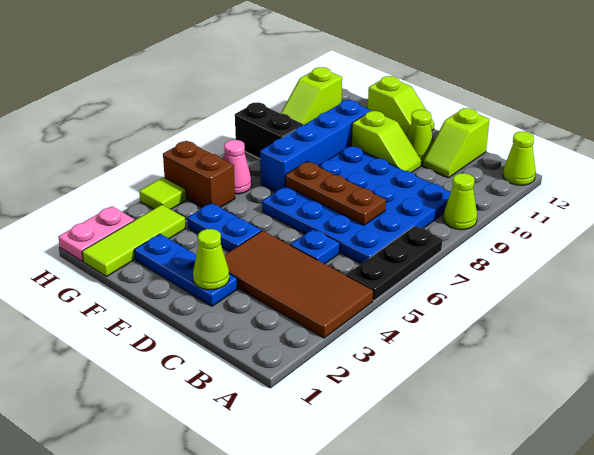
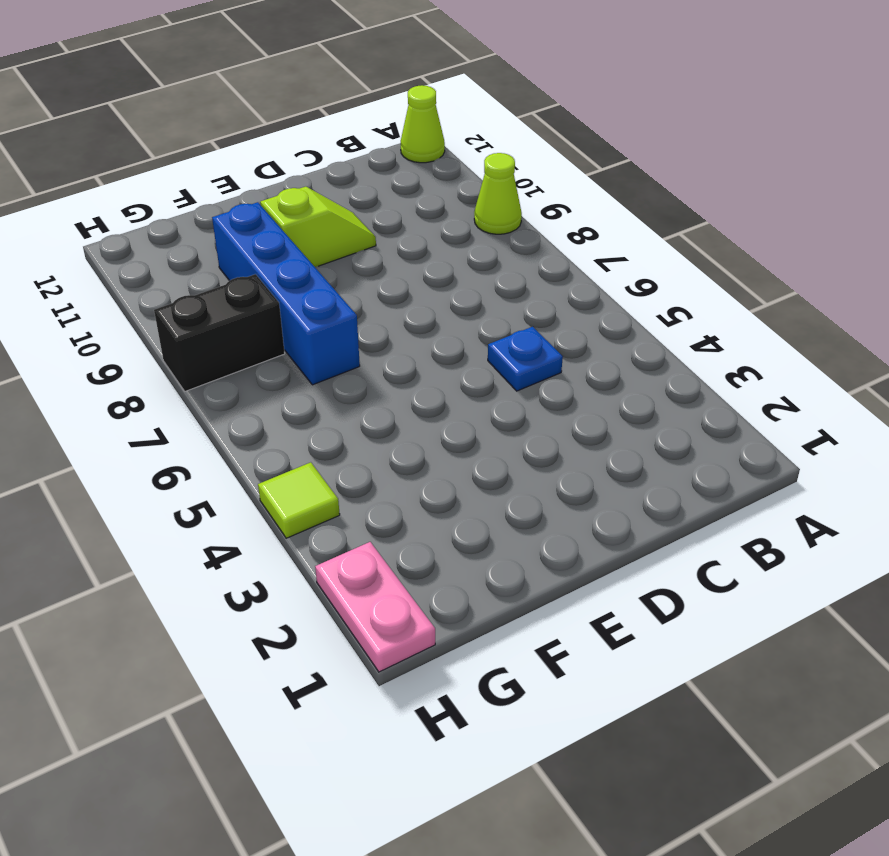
none -> brown 2x4 tile [224,231,373,338]
none -> black 1x3 plate [347,226,442,301]
none -> blue 4x4 plate [262,146,451,264]

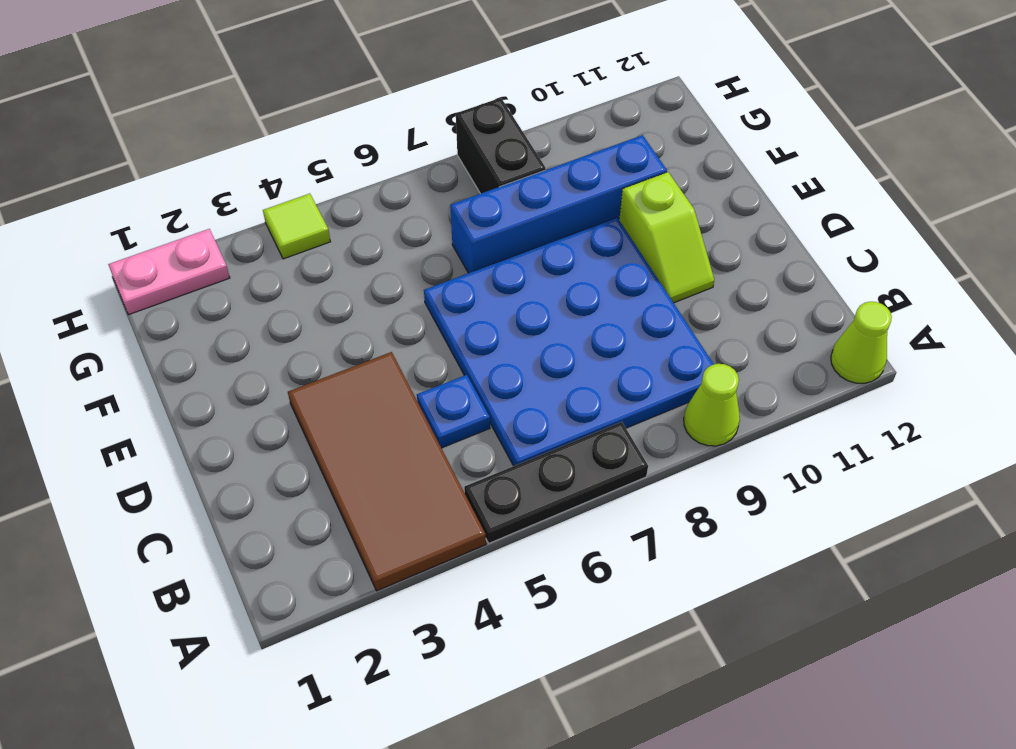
none -> lime 1x2 slope [423,108,489,178]
none -> blue 1x3 plate [134,234,237,306]
none -> lime 1x1 cone [407,110,433,162]

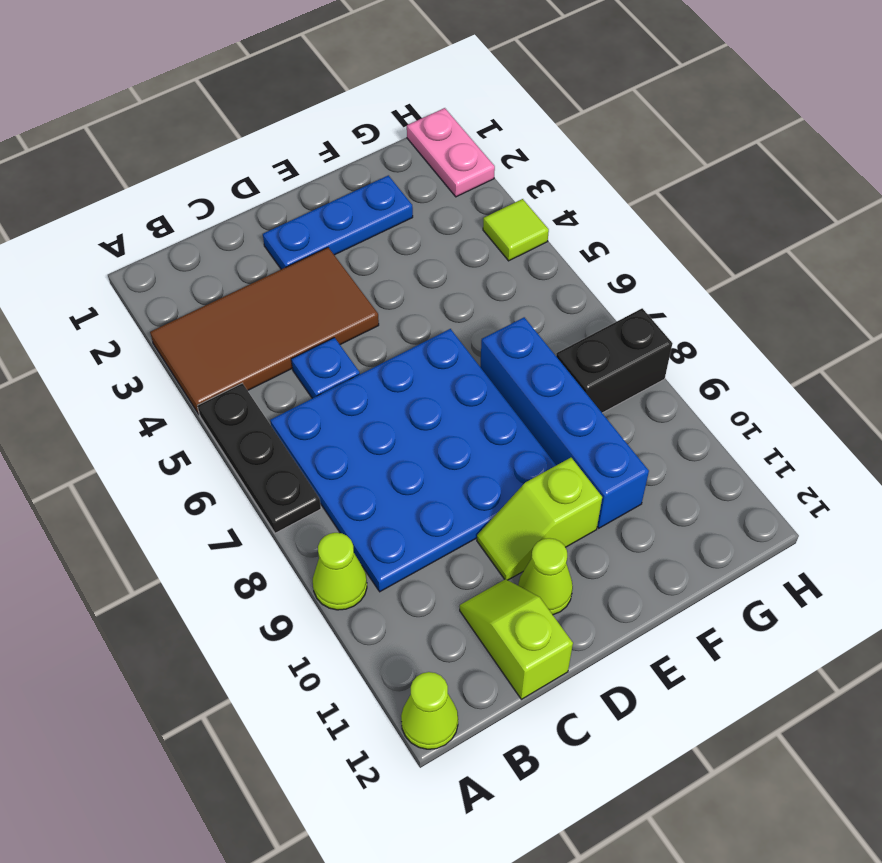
none -> blue 1x2 plate [188,203,261,252]
none -> lime 1x2 slope [368,76,434,136]
none -> lime 1x3 tile [82,205,186,276]

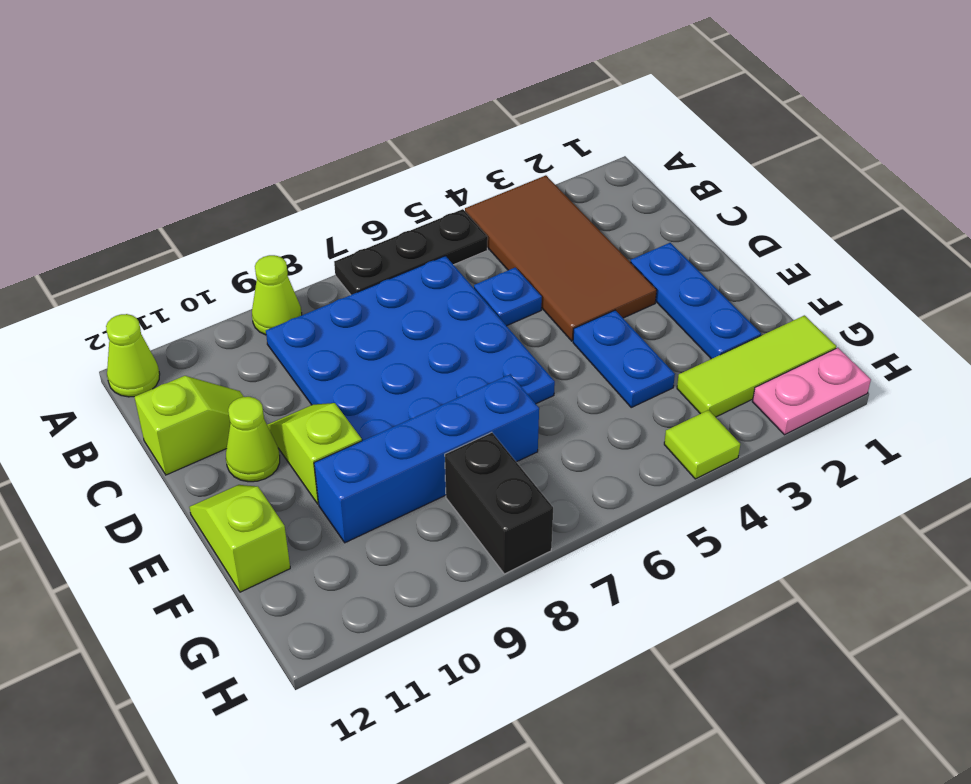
none -> brown 1x2 brick [163,141,235,208]
none -> pink 1x1 cone [224,140,252,194]
none -> lime 1x2 slope [281,67,342,125]

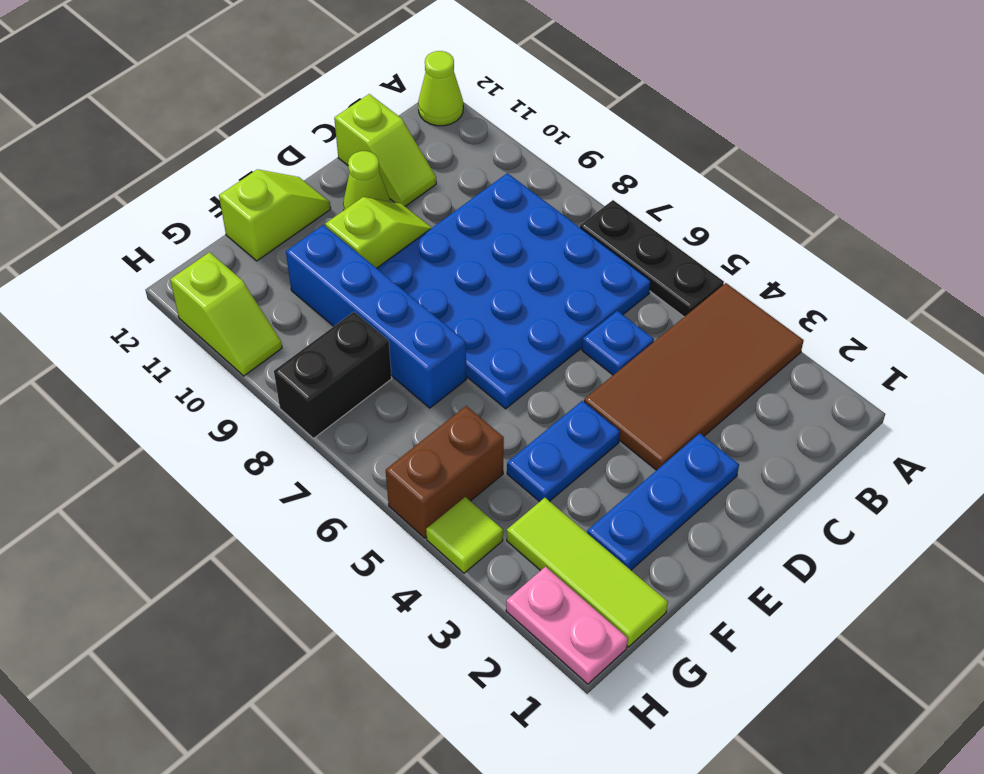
none -> lime 1x1 cone [443,173,477,230]
none -> pink 1x1 cone [224,140,252,194]
none -> brown 1x3 plate [286,161,386,225]

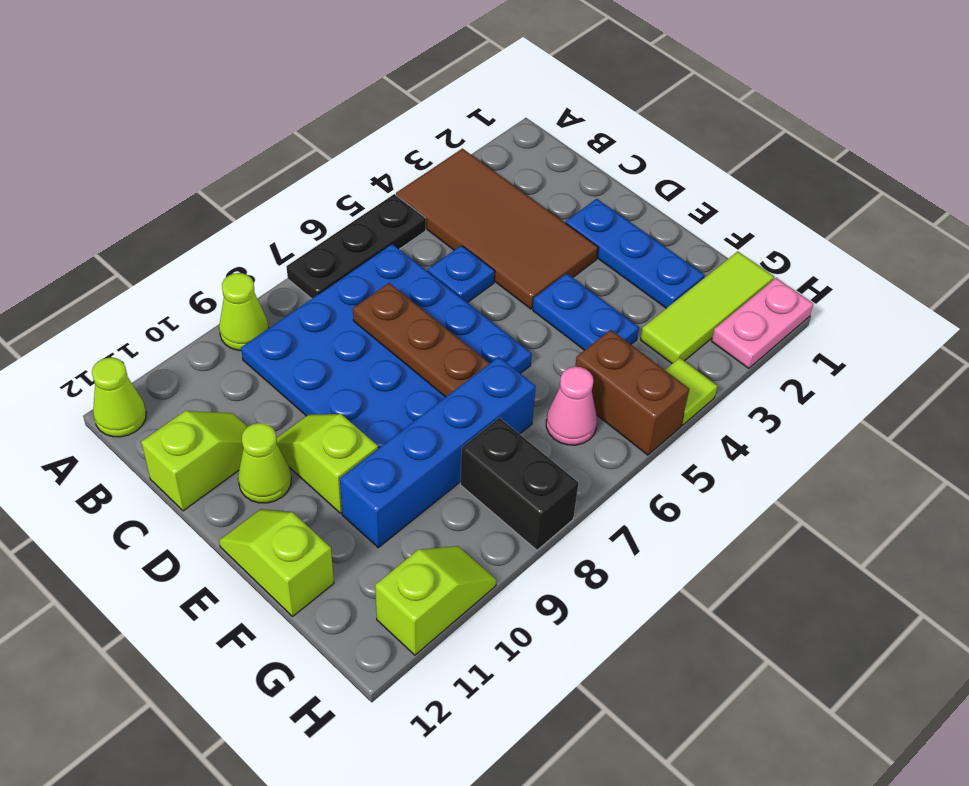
none -> lime 1x1 cone [193,229,229,290]

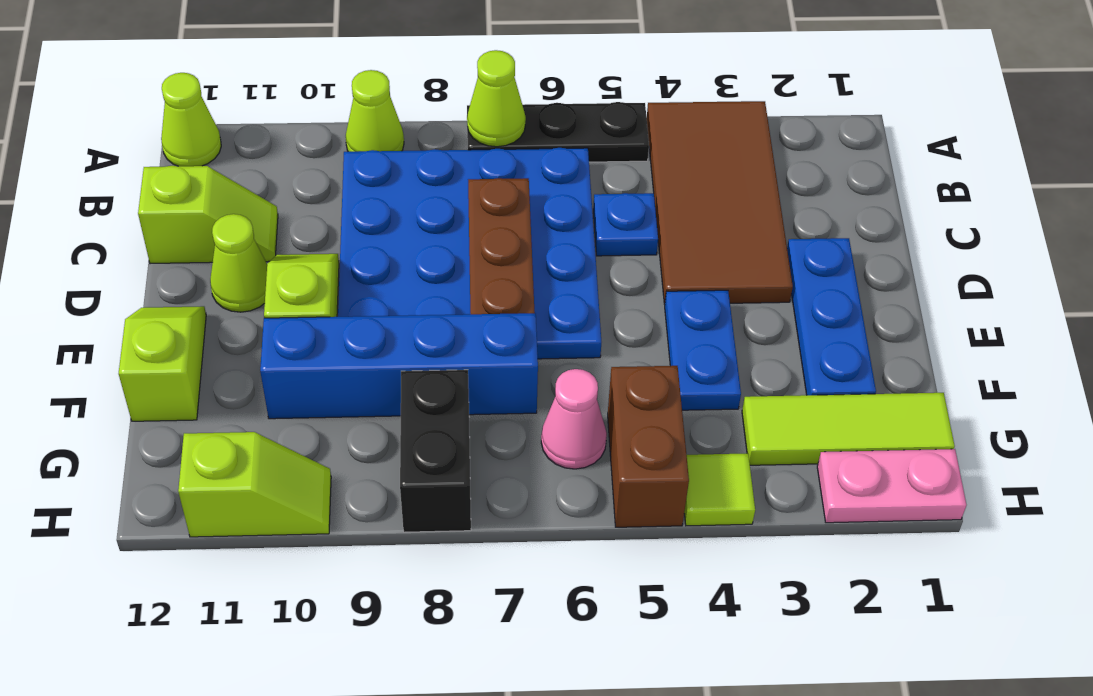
lime 1x1 cone [467,50,526,147] -> lime 1x1 cone moved to [193,229,229,290]

